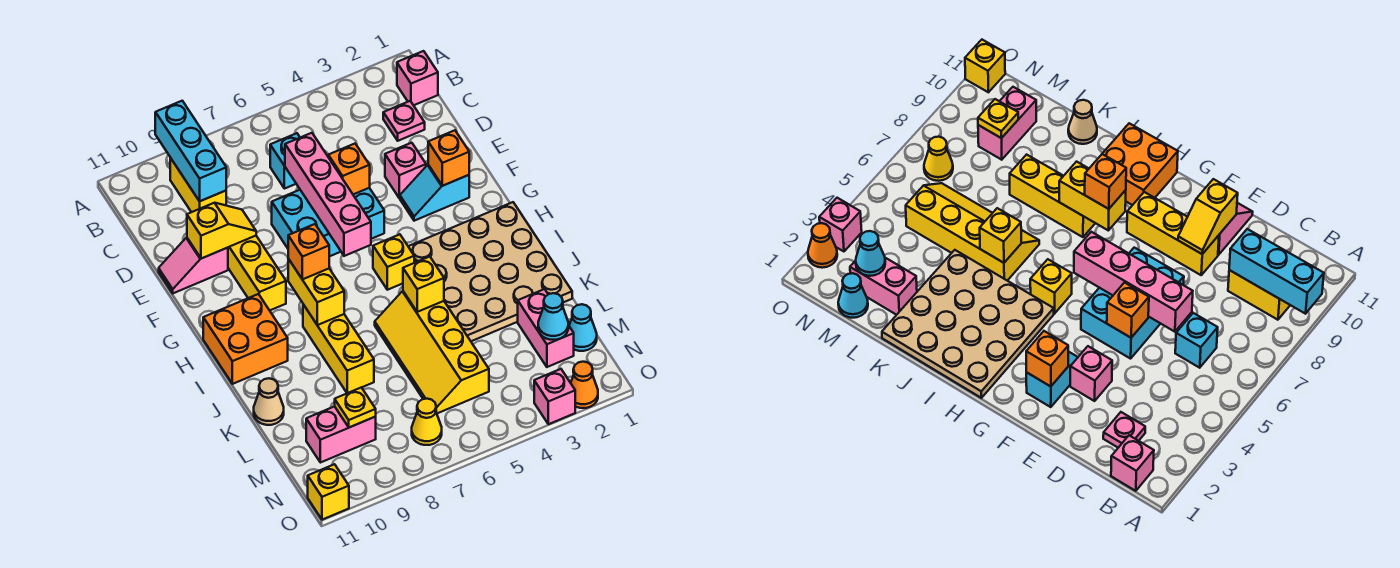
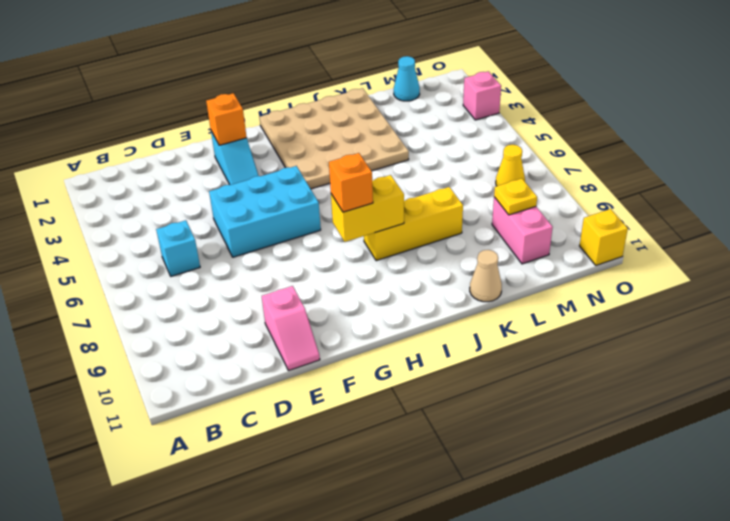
cyan 2x3 brick [209,166,321,257] -> cyan 2x3 brick turned to [272,188,384,257]
none -> pink 1x1 brick [397,51,438,105]
none -> yellow 1x2 brick [170,158,226,212]
none -> pink 1x1 plate [383,101,425,141]
none -> pink 1x1 brick [385,143,426,198]

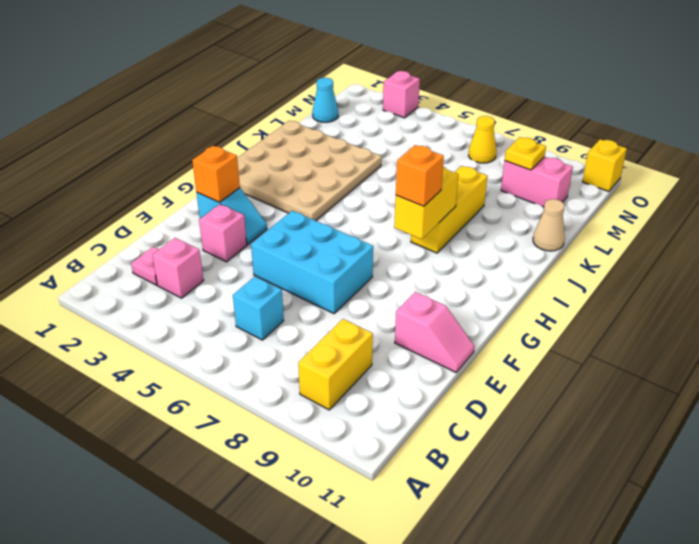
pink 1x1 brick [152,238,204,298] -> pink 1x1 brick moved to [397,51,438,105]
none -> yellow 1x3 brick [228,236,286,310]
none -> yellow 1x1 brick [373,234,414,290]
none -> orange 2x2 brick [203,294,288,384]
none -> yellow 2x4 slope [375,291,489,413]

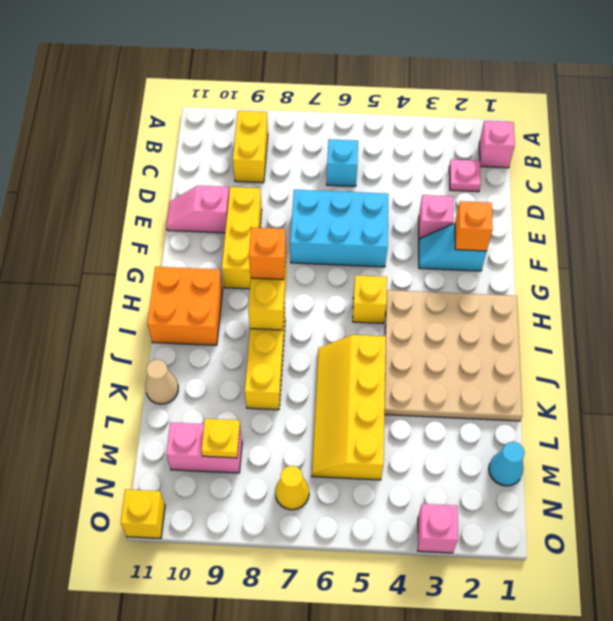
none -> pink 1x2 brick [518,289,574,367]
none -> orange 1x1 cone [571,362,598,408]
none -> cyan 1x3 brick [155,101,226,201]
none -> pink 1x4 brick [285,133,371,256]

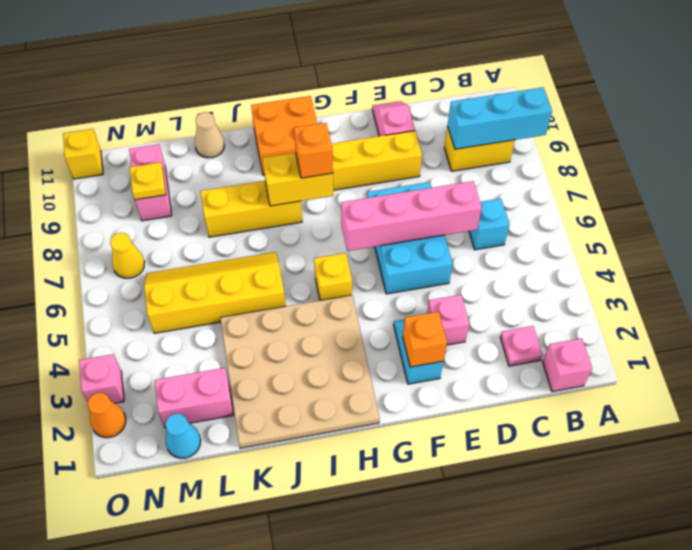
none -> orange 1x1 brick [328,144,370,194]
none -> yellow 1x2 slope [187,203,256,259]
none -> yellow 1x1 brick [403,257,444,312]
none -> cyan 1x1 cone [538,293,568,340]

